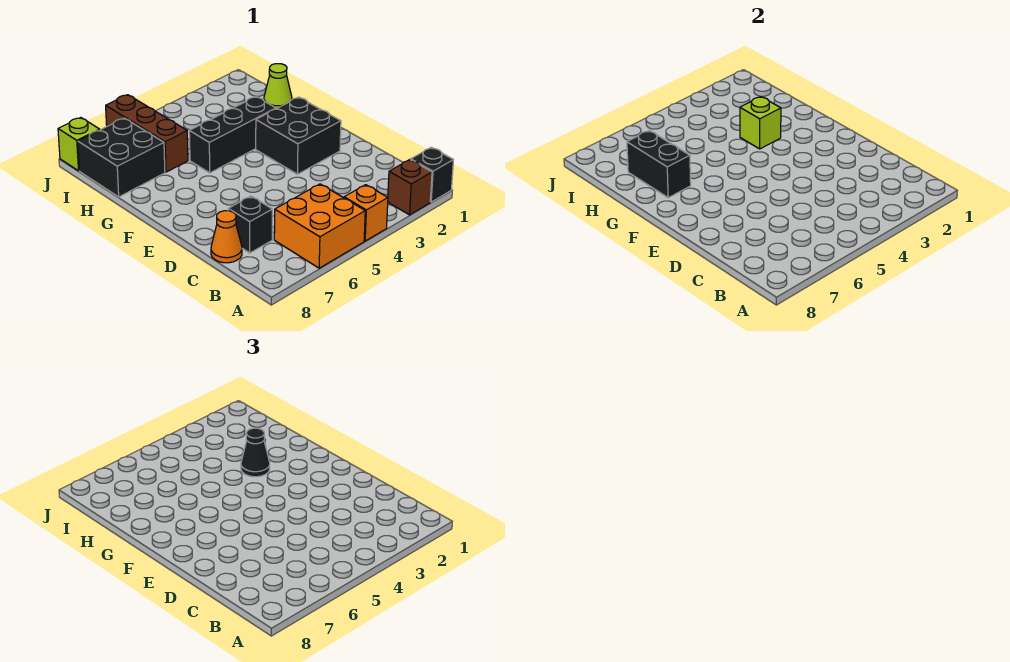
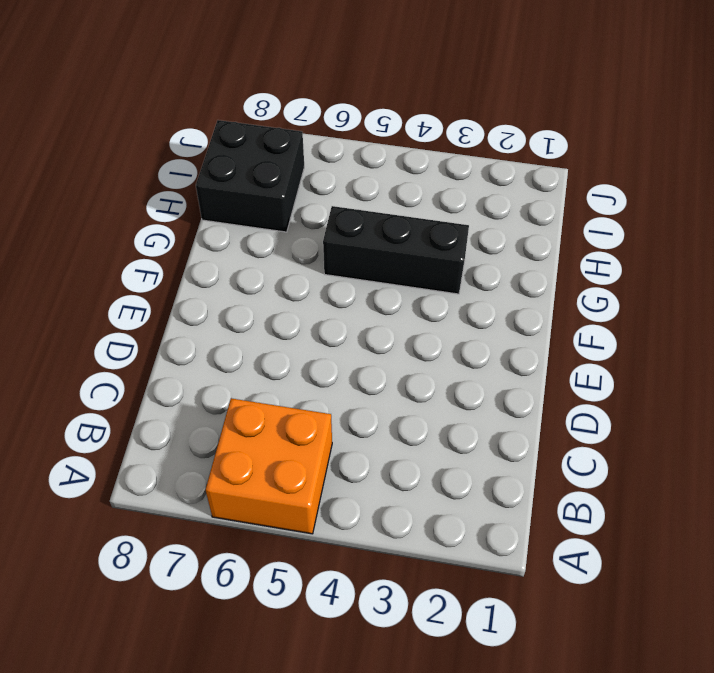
none -> black 1x1 brick [411,147,453,202]
none -> brown 1x1 brick [388,160,432,215]
none -> orange 1x1 brick [344,185,388,241]

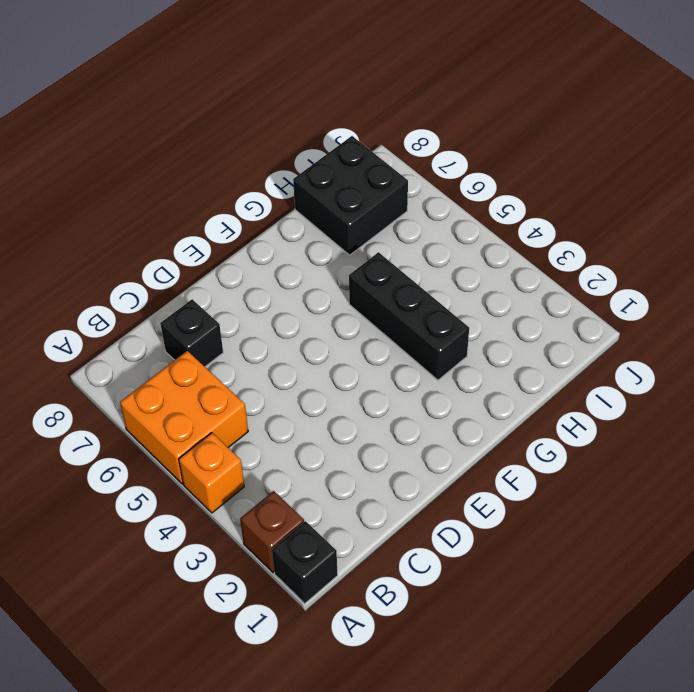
none -> orange 1x1 cone [211,211,242,263]
none -> black 2x2 brick [256,97,341,174]
none -> lime 1x1 cone [264,64,292,109]

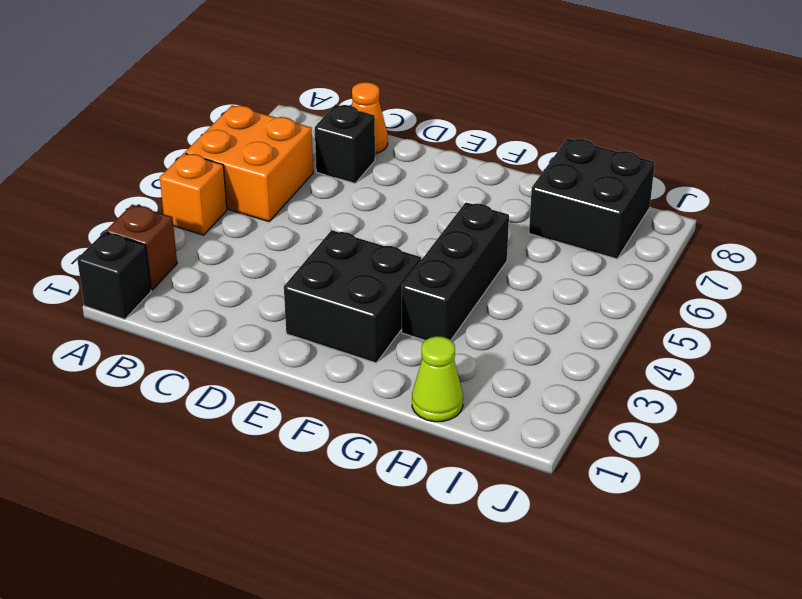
none -> brown 1x3 brick [106,95,188,172]
none -> lime 1x1 brick [58,118,100,171]
none -> lime 1x1 brick [740,97,781,149]

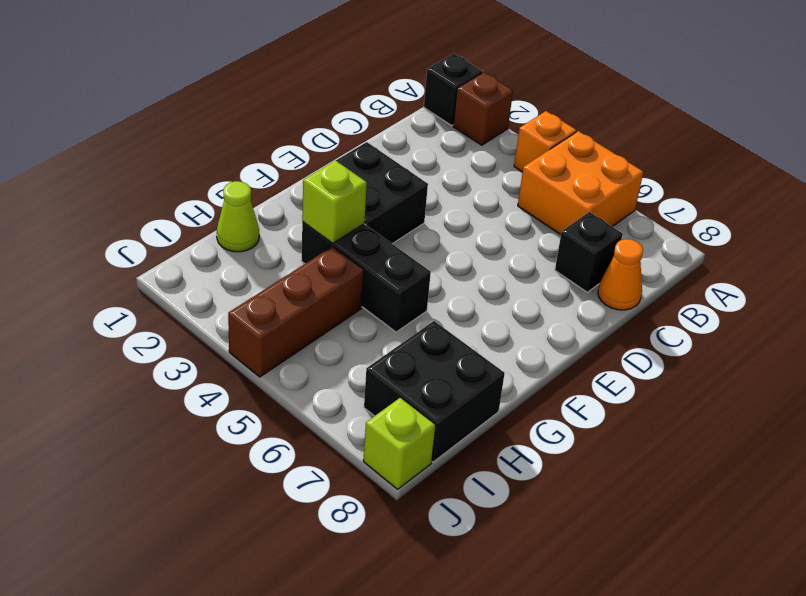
brown 1x3 brick [228,246,364,377] -> brown 1x3 brick moved to [106,95,188,172]
none -> black 1x2 brick [627,131,691,198]
none -> black 1x1 cone [241,428,270,477]

